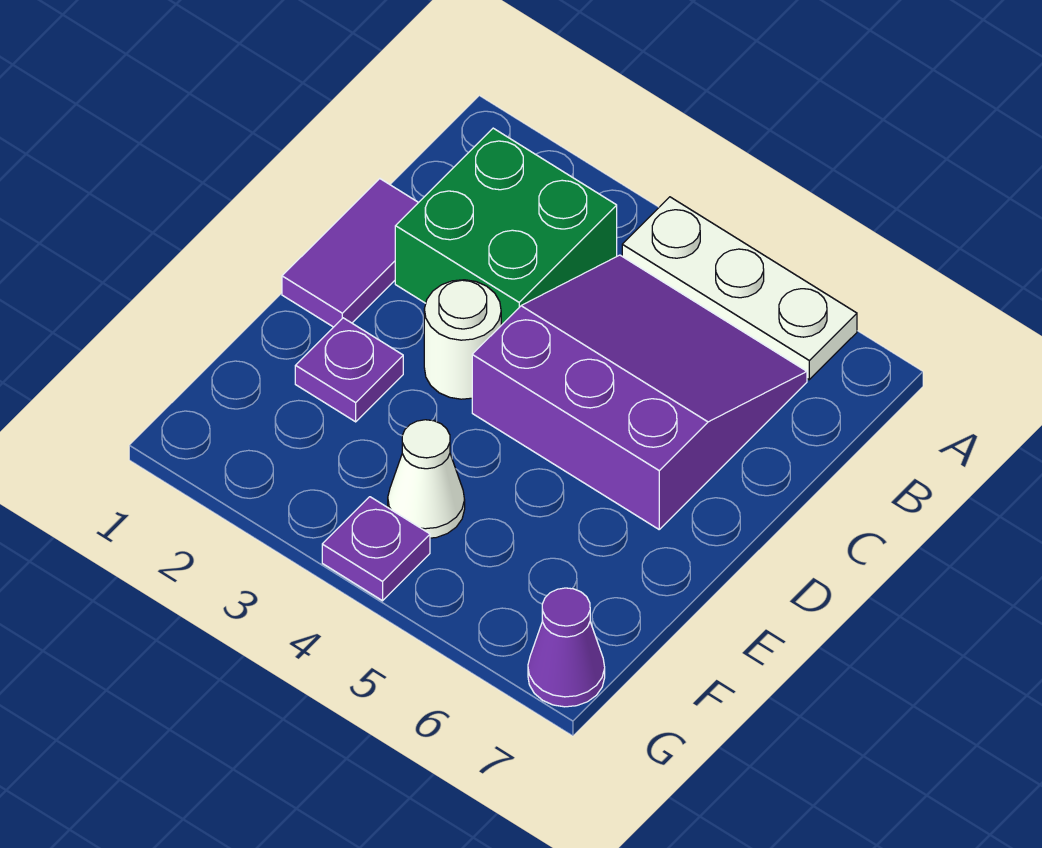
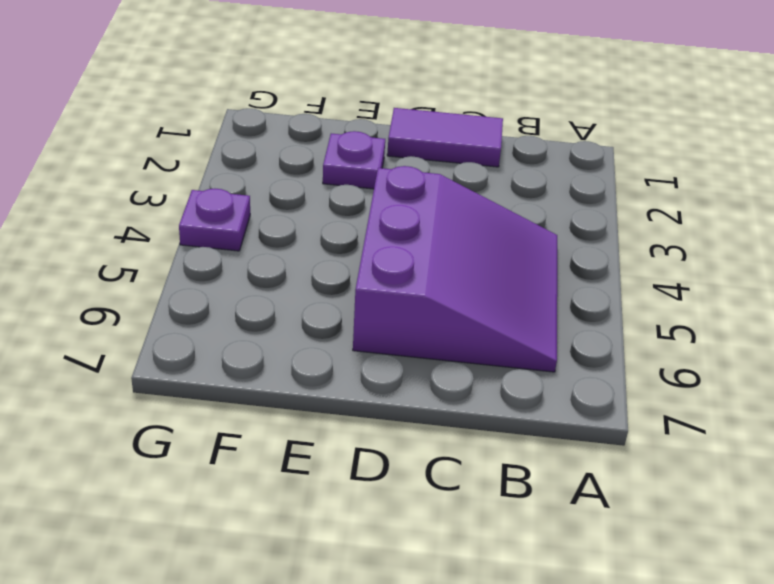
none -> white 1x3 plate [622,197,857,380]
none -> green 2x2 brick [395,128,617,325]

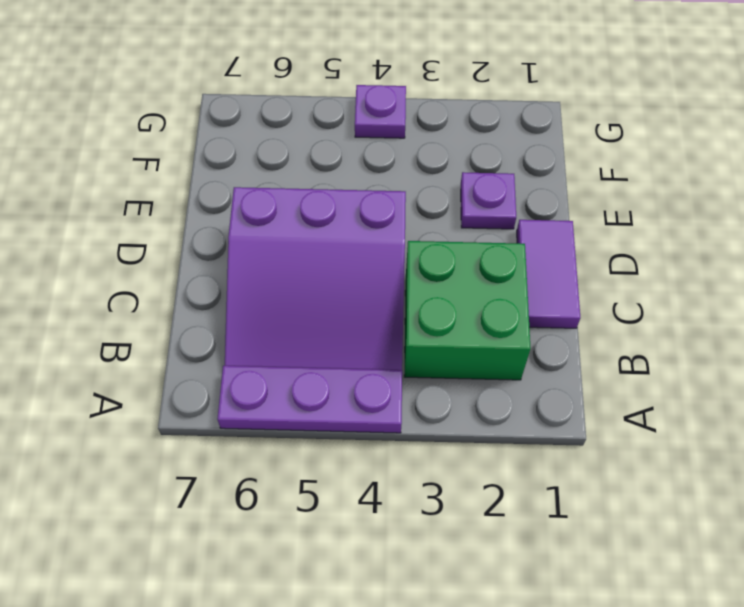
purple 1x3 plate [217,366,402,433] -> white 1x3 plate [622,197,857,380]
none -> white 1x1 round brick [424,280,501,399]
none -> white 1x1 cone [388,420,465,538]

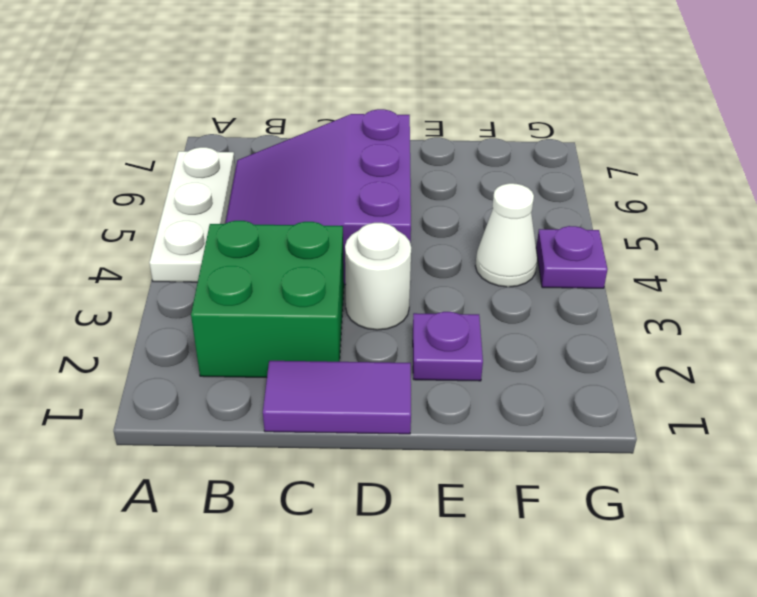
none -> purple 1x1 cone [528,588,605,707]

